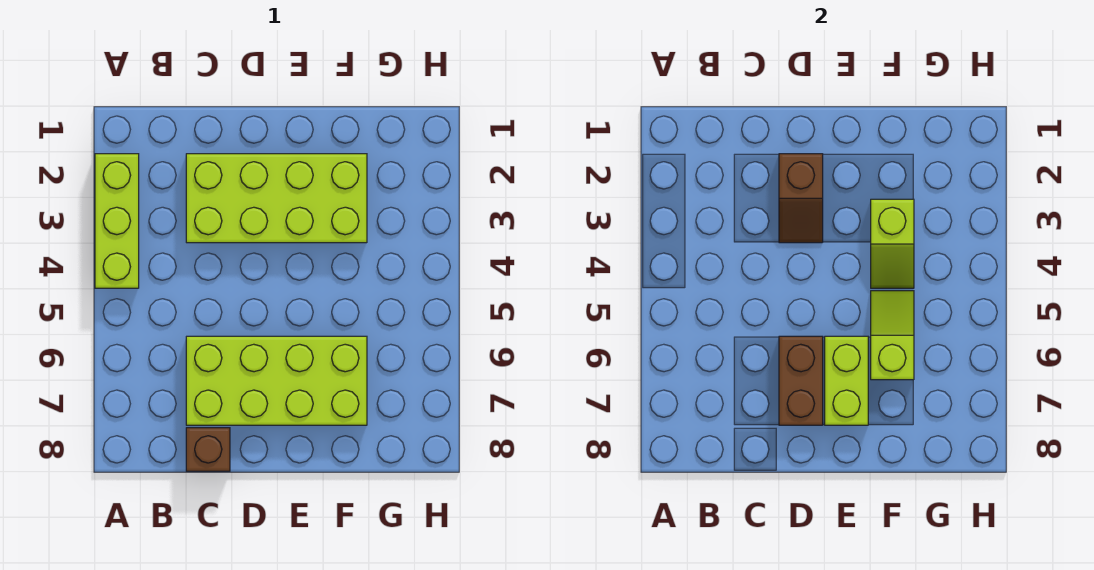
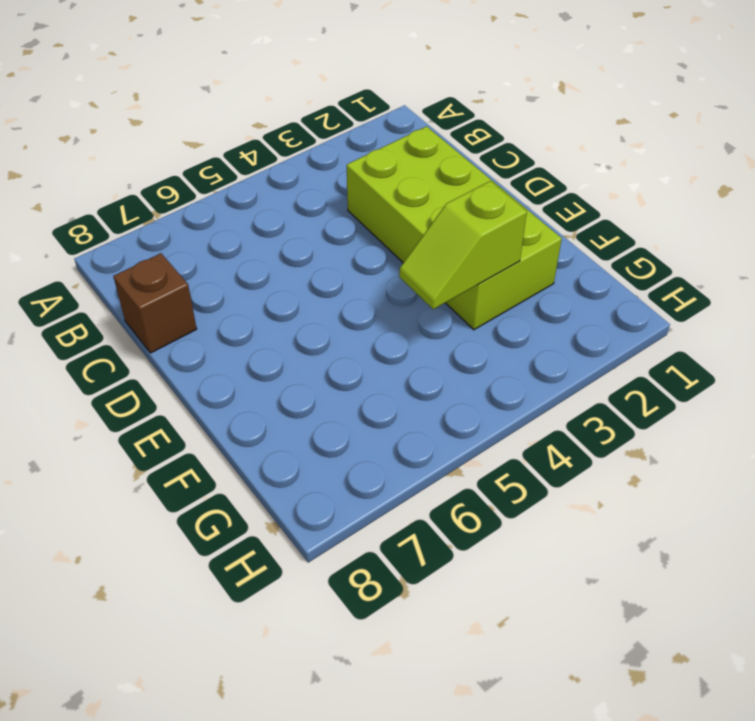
none -> lime 1x3 brick [95,154,139,288]
none -> lime 2x4 brick [186,336,367,425]

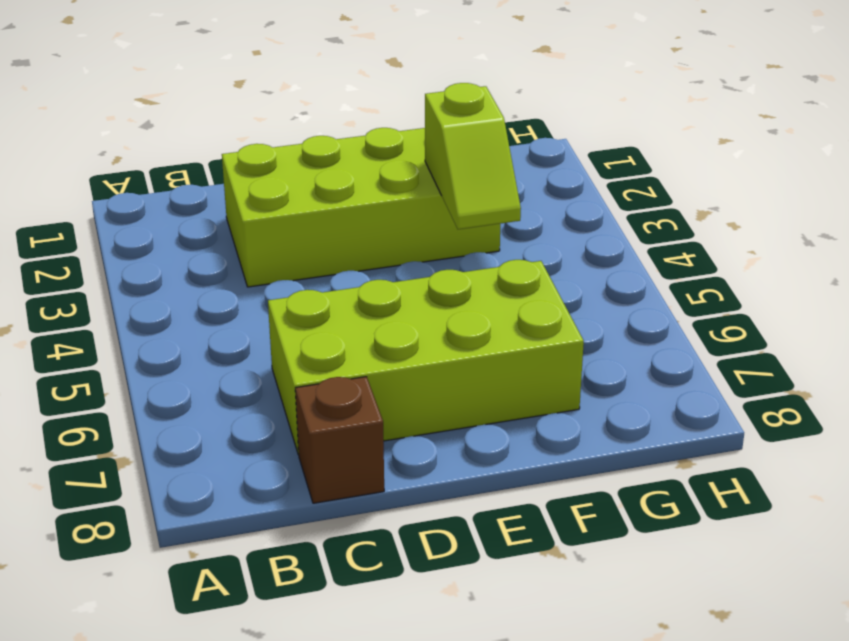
none -> lime 1x3 brick [95,154,139,288]
none -> brown 1x2 slope [779,154,823,243]

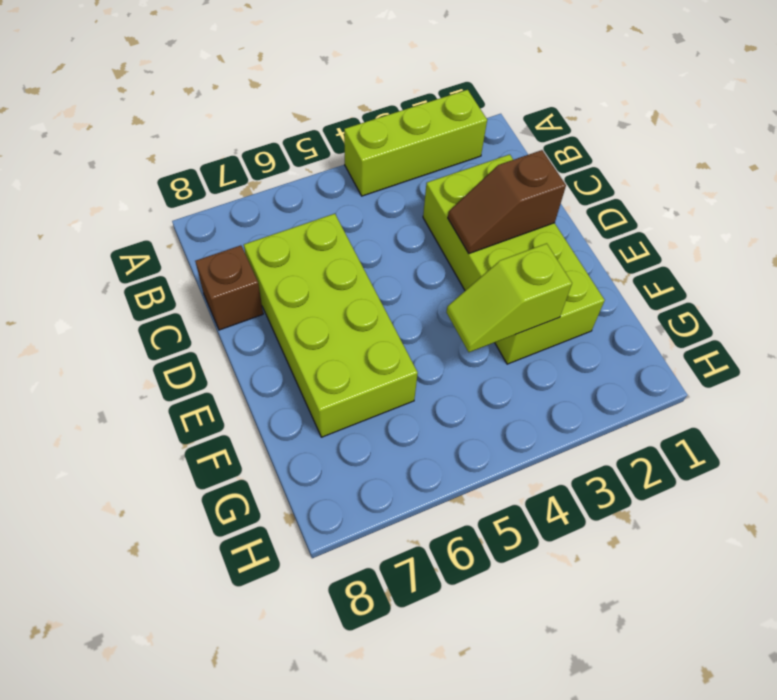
none -> brown 1x2 brick [779,336,823,425]
none -> lime 1x2 brick [825,336,868,425]

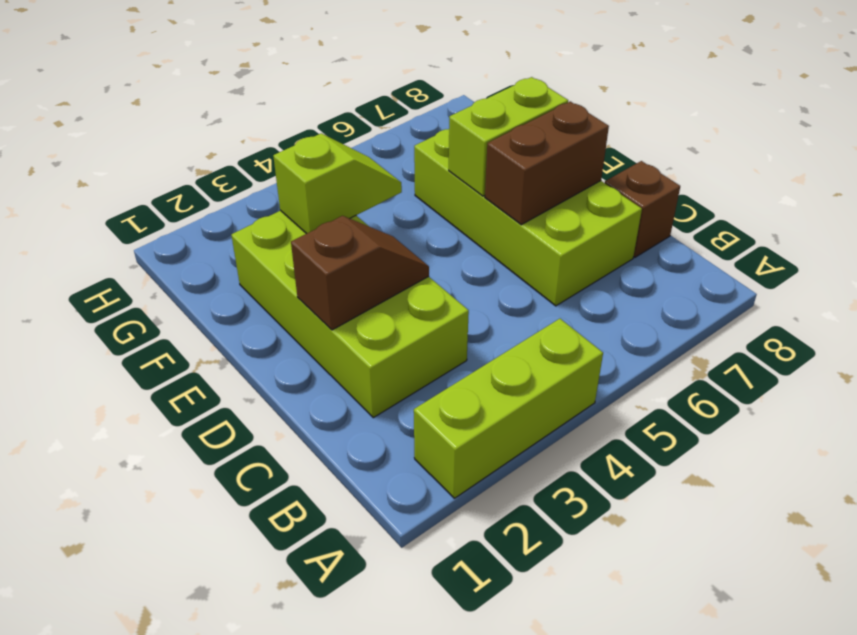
none -> lime 1x2 slope [871,291,914,380]

